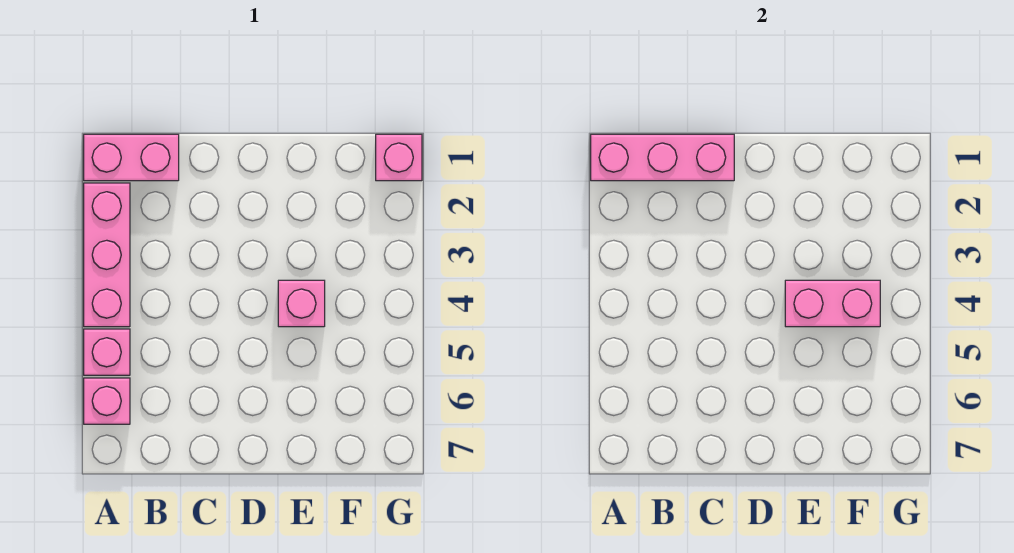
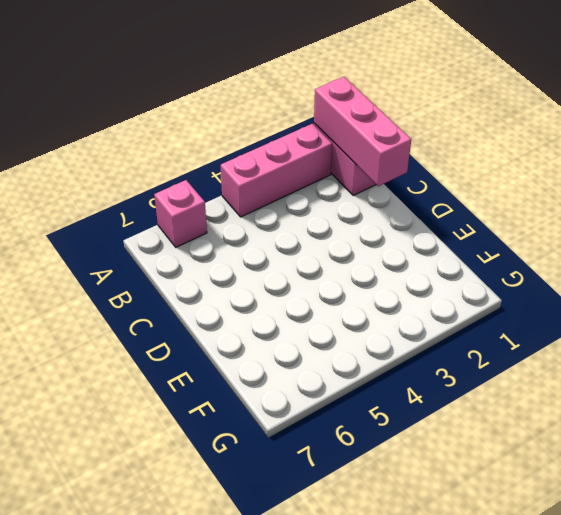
none -> pink 1x1 brick [84,329,130,375]
none -> pink 1x1 brick [278,280,325,327]

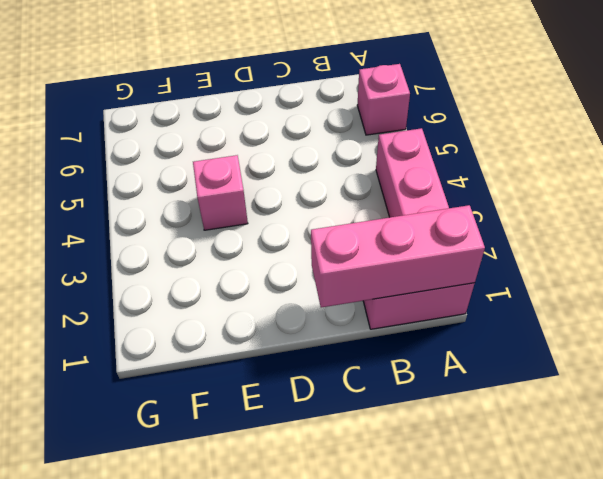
none -> pink 1x1 brick [84,329,130,375]
none -> pink 1x1 brick [376,134,422,181]

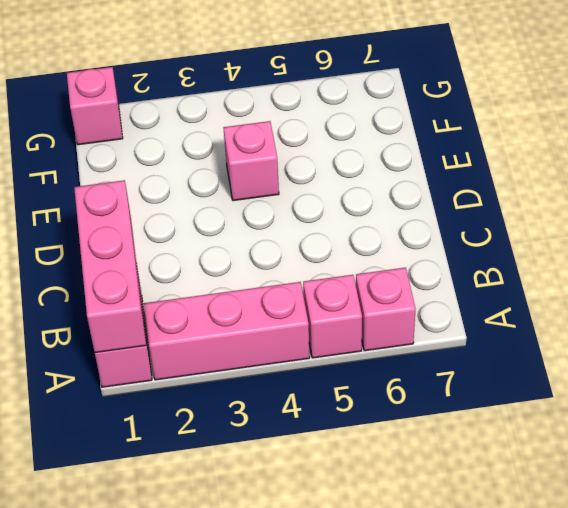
none -> pink 1x2 brick [785,280,880,327]

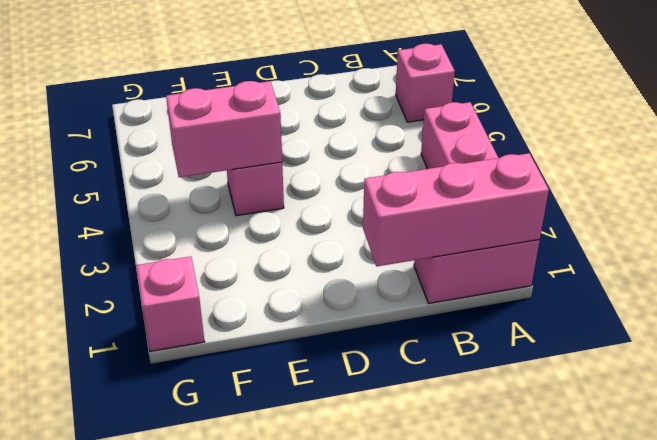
none -> pink 1x1 brick [84,329,130,375]

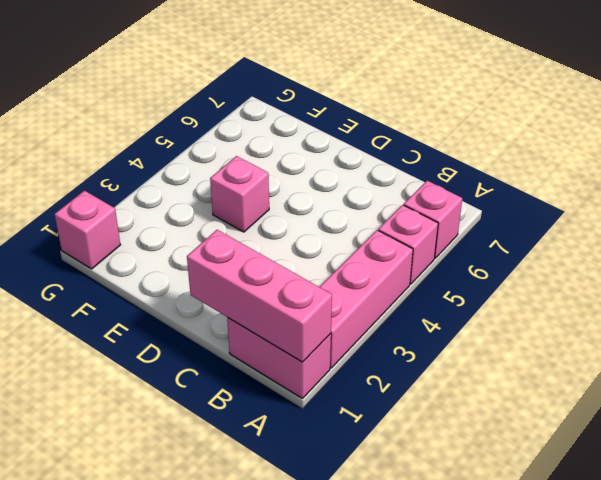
none -> pink 1x2 brick [785,280,880,327]

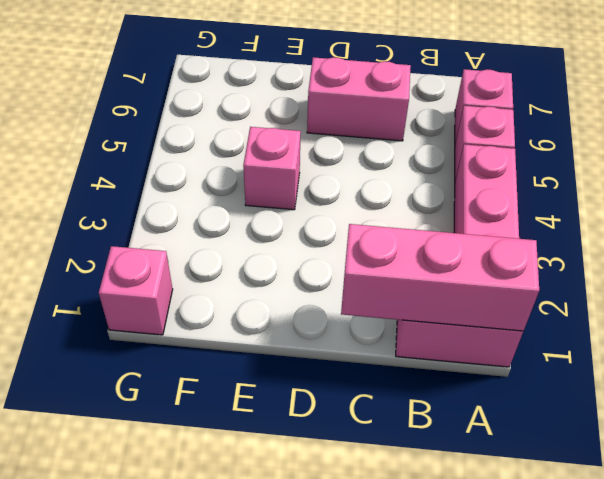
pink 1x2 brick [307,57,411,141] -> pink 1x2 brick moved to [785,280,880,327]

